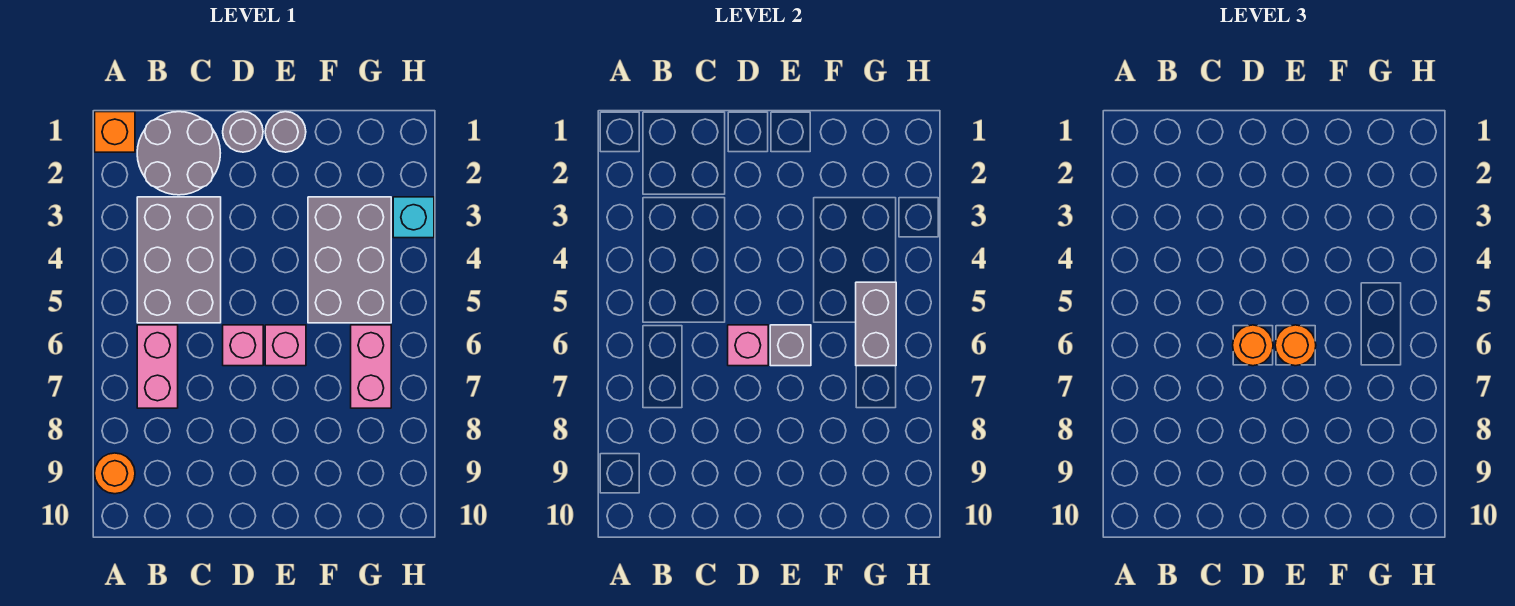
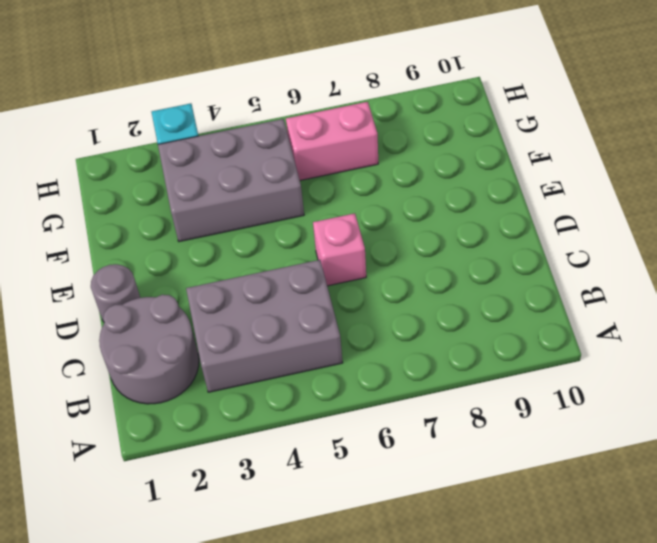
none -> orange 1x1 brick [95,112,135,152]
none -> orange 1x1 round brick [95,453,135,494]
none -> pink 1x2 brick [137,325,178,408]

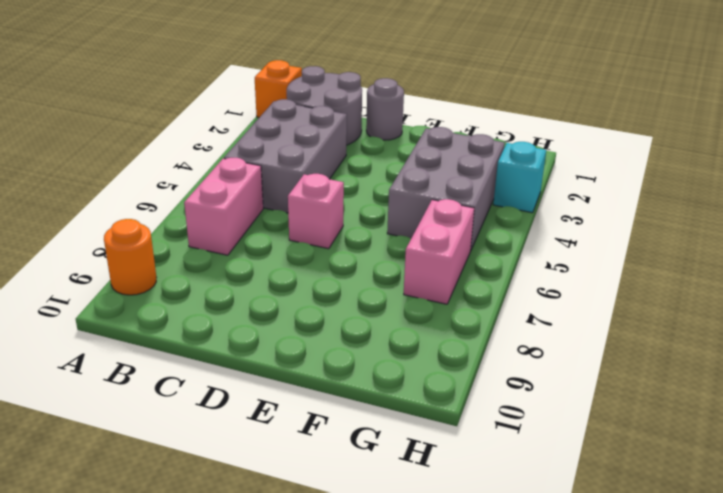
none -> grey 1x1 round brick [265,112,306,152]
none -> pink 1x1 brick [265,325,306,366]
none -> pink 1x1 brick [728,325,768,366]

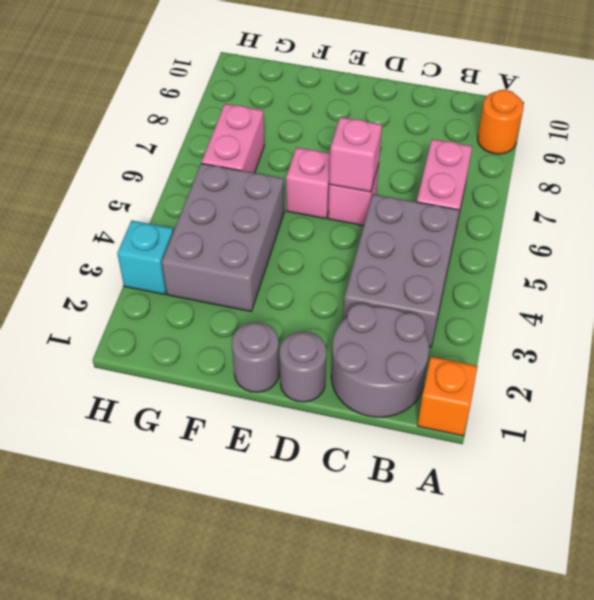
none -> grey 1x1 brick [770,325,811,366]
none -> grey 1x2 brick [856,282,896,366]
none -> orange 1x1 round brick [1233,325,1273,366]

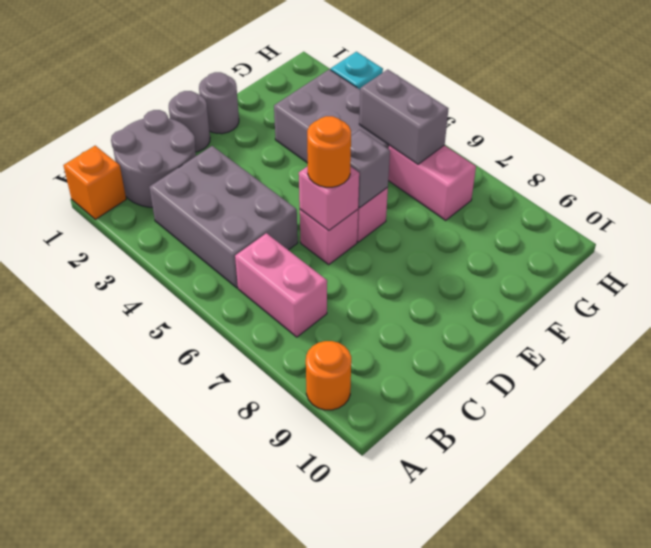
none -> orange 1x1 round brick [1275,325,1316,366]

